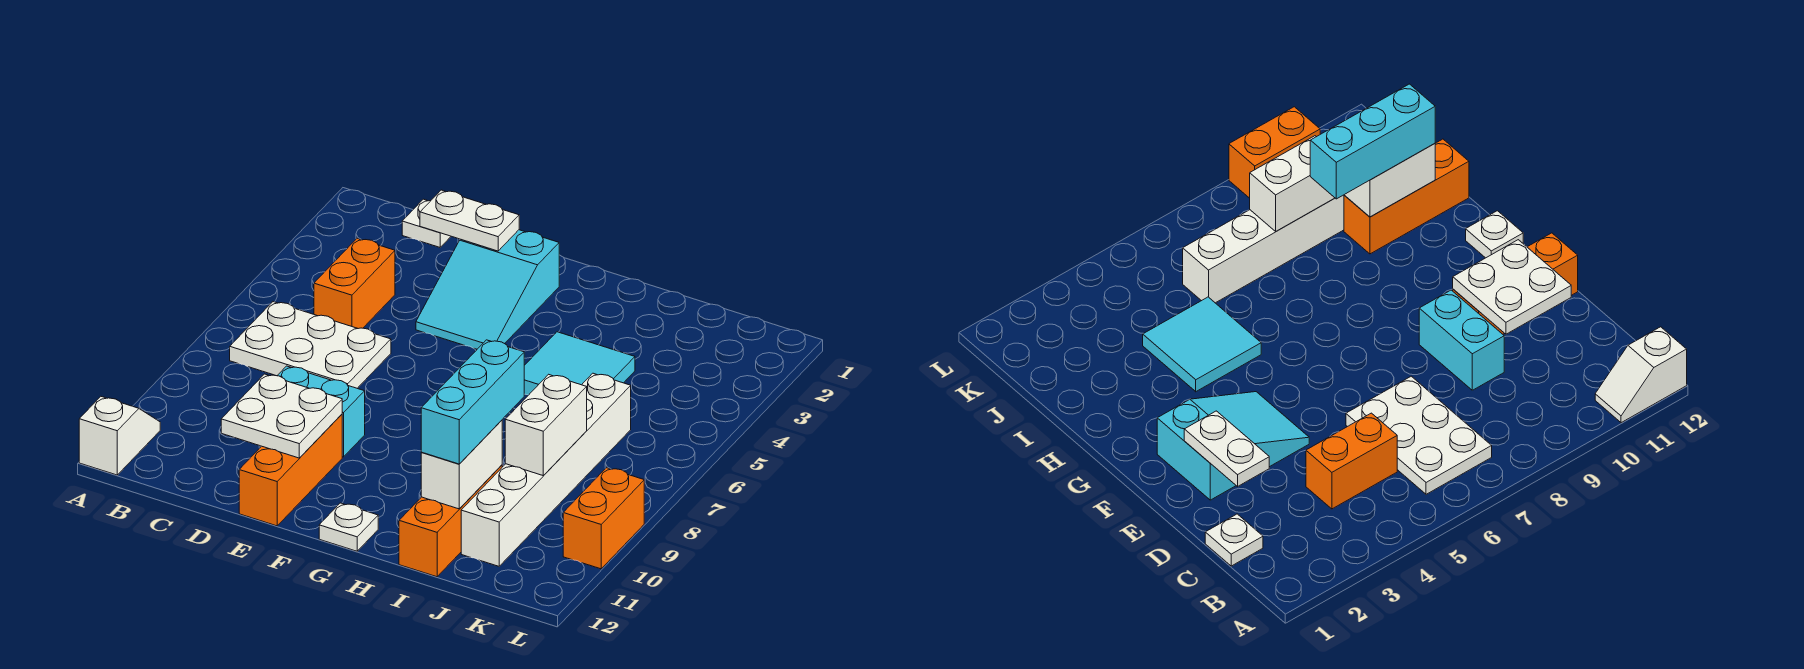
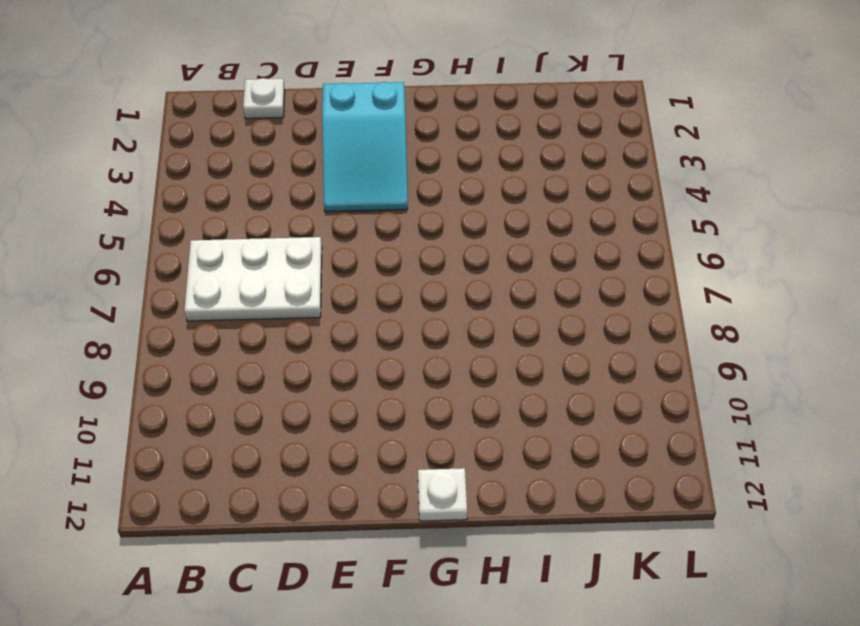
none -> white 1x2 slope [79,397,160,475]
none -> orange 1x2 brick [314,238,395,329]
none -> cyan 1x2 brick [277,366,365,457]

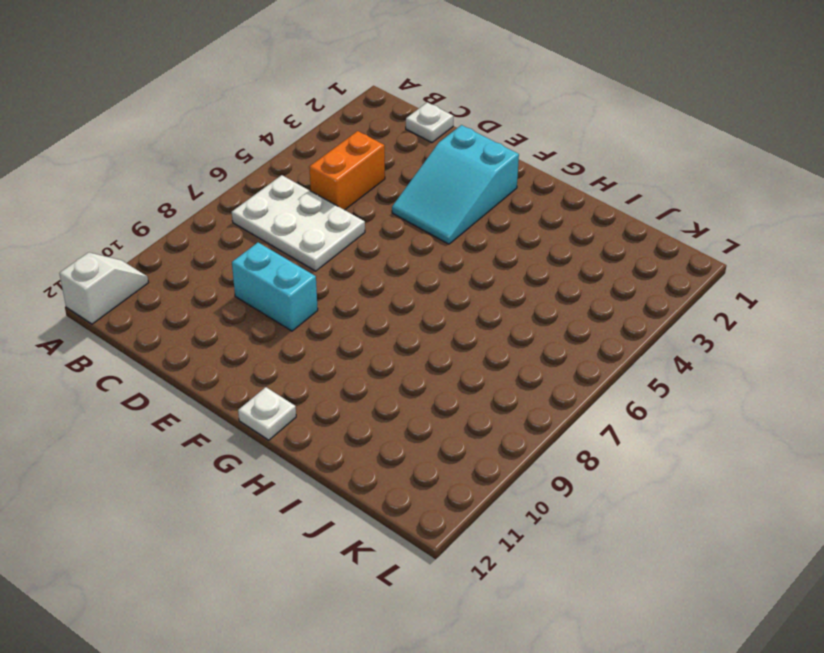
none -> orange 1x3 brick [239,414,342,526]
none -> cyan 2x2 tile [524,332,635,395]
none -> orange 1x3 brick [399,465,502,577]

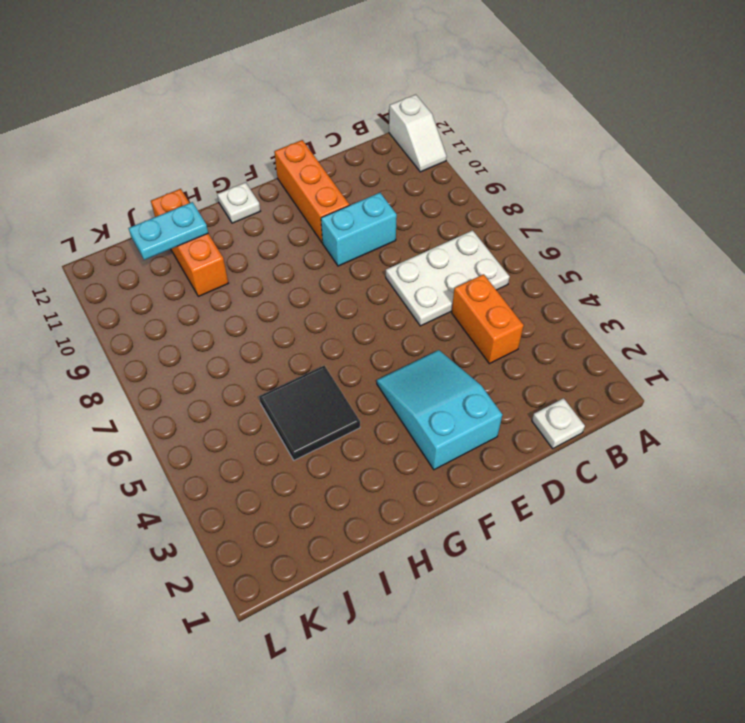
black 2x2 tile [259,365,360,460] -> cyan 2x2 tile [524,332,635,395]
cyan 1x2 plate [128,202,208,260] -> white 1x2 brick [421,420,502,509]
none -> white 1x6 brick [461,373,631,566]
none -> orange 1x2 brick [563,468,644,569]
none -> white 1x2 plate [420,190,519,251]

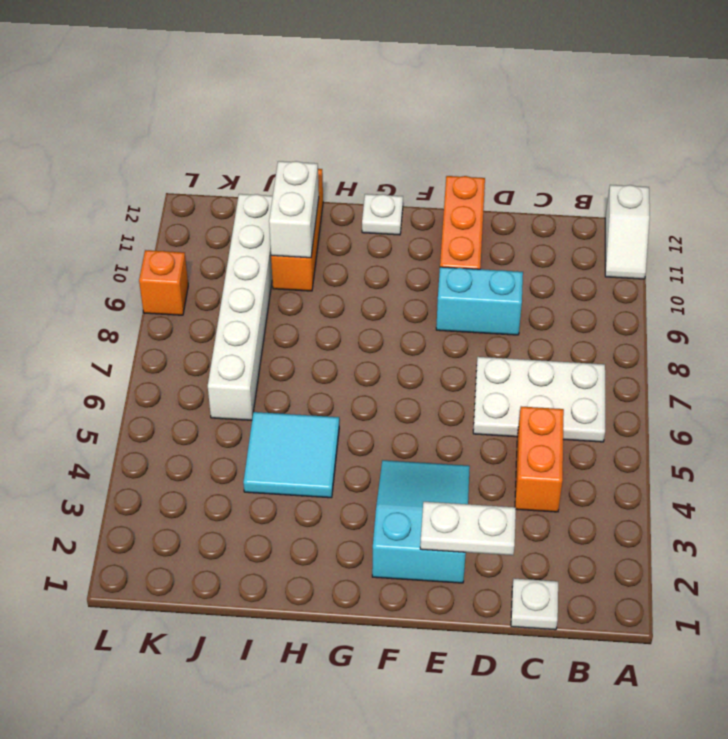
orange 1x1 brick [139,250,188,315] -> orange 1x2 brick [563,468,644,569]
none -> white 2x2 plate [221,374,342,458]
none -> white 1x2 brick [505,374,587,476]
none -> cyan 1x3 brick [421,340,524,464]

